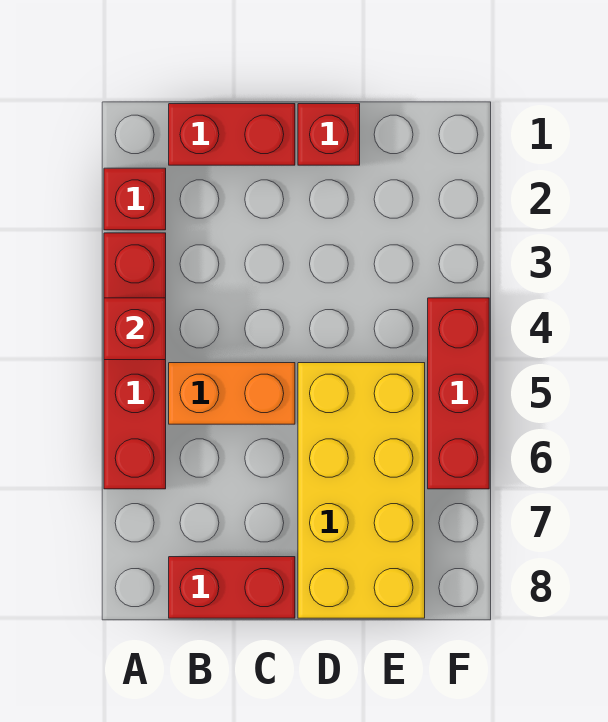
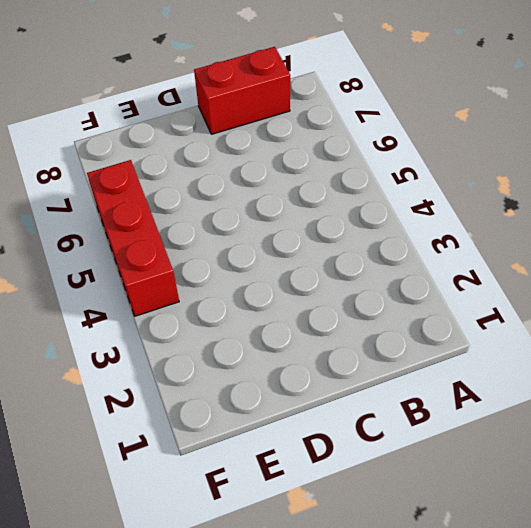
none -> red 1x1 brick [104,168,166,230]
none -> red 1x4 brick [104,233,166,489]

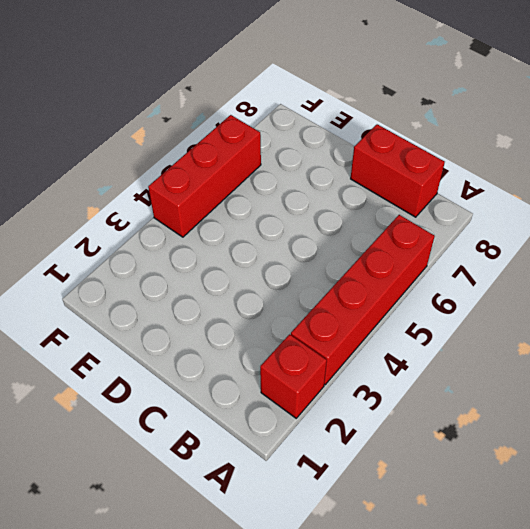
none -> red 1x2 brick [169,104,295,165]
none -> orange 1x2 brick [169,363,295,424]

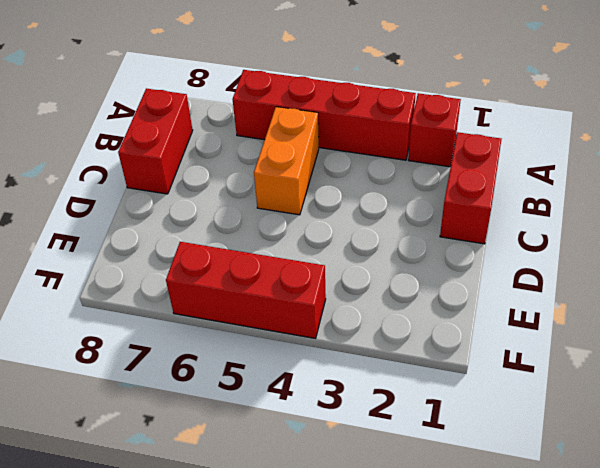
none -> red 1x1 brick [298,104,360,165]
none -> yellow 2x4 brick [298,363,425,618]

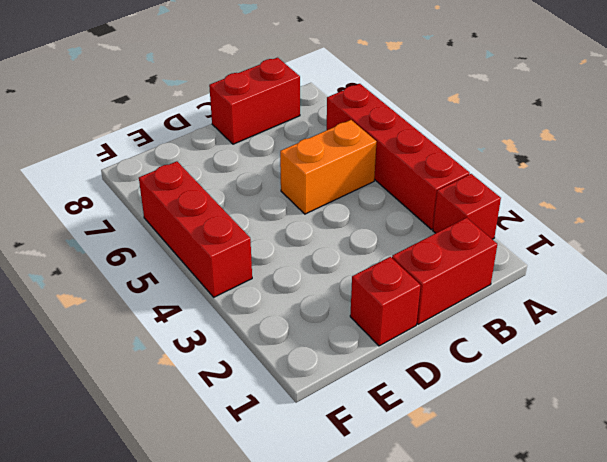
none -> yellow 2x4 brick [298,363,425,618]
none -> red 1x1 brick [104,298,166,360]

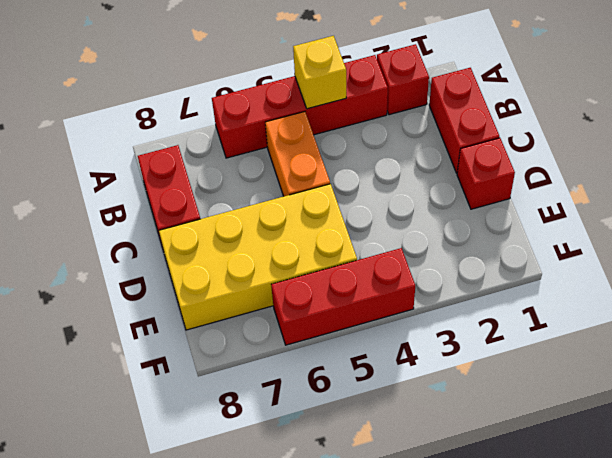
yellow 1x1 brick [293,36,346,109] -> red 1x1 brick [104,298,166,360]

